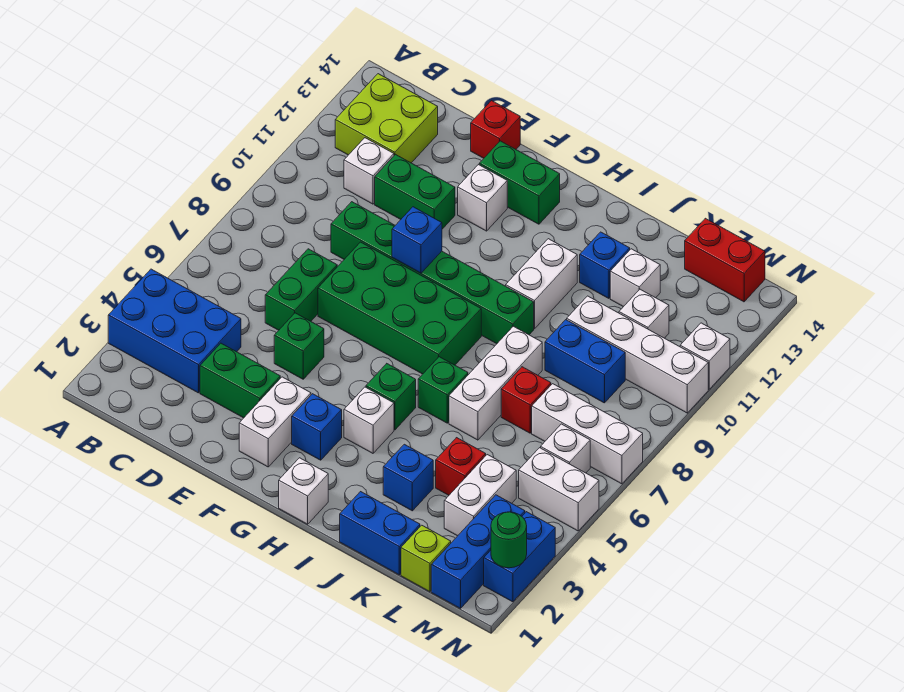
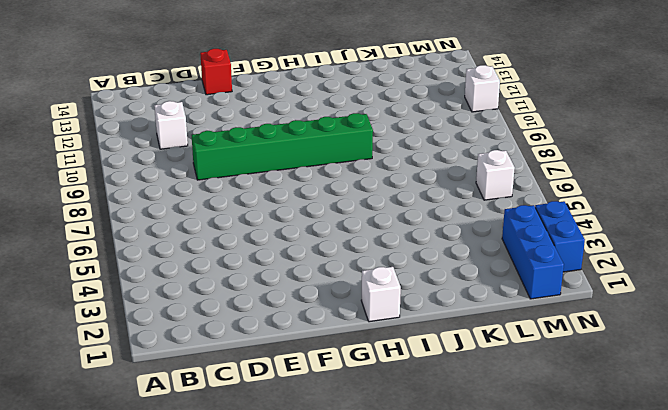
none -> blue 2x3 brick [108,269,241,393]
none -> lime 2x2 brick [335,74,438,163]
none -> green 1x2 brick [200,343,280,418]
none -> green 1x2 brick [265,249,337,330]

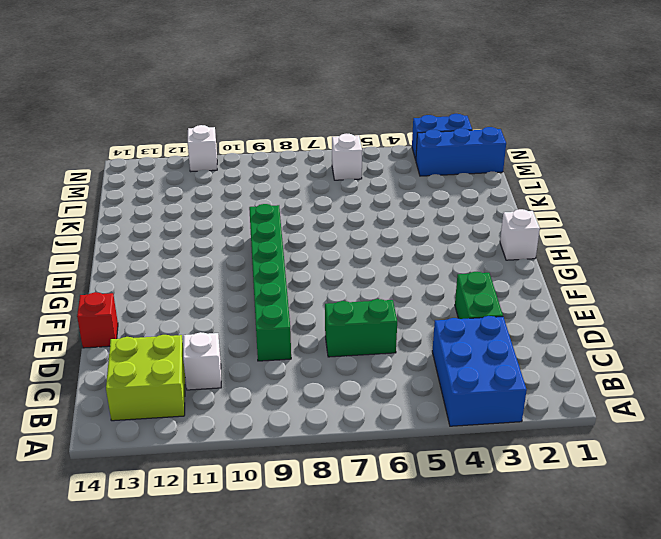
none -> green 1x2 brick [375,155,455,229]
none -> green 1x1 brick [274,313,324,379]
none -> green 2x4 brick [318,242,481,374]
none -> white 1x2 brick [239,377,311,467]

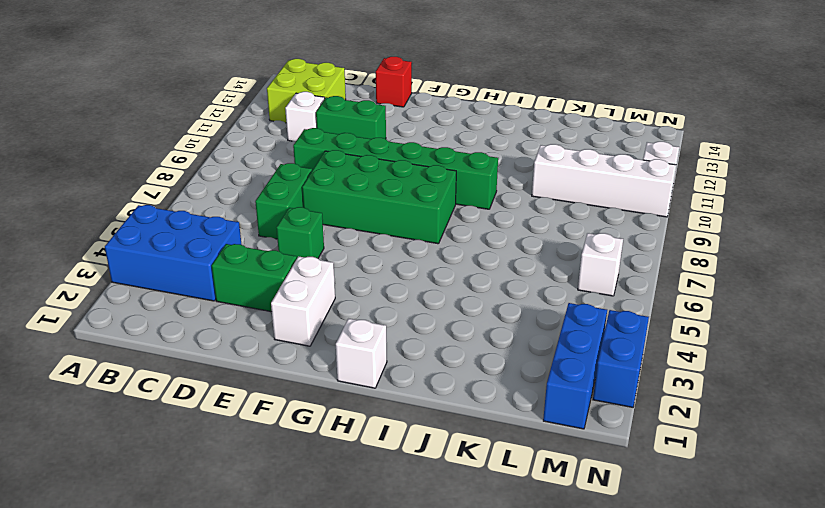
none -> white 1x1 brick [458,165,507,231]
none -> green 1x2 brick [479,141,560,224]
none -> blue 1x1 brick [292,394,342,460]
none -> white 1x1 brick [344,387,394,453]

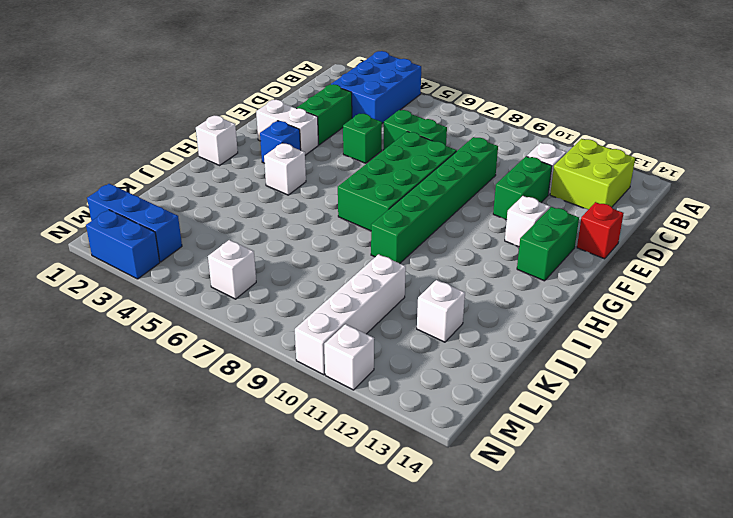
none -> green 1x1 brick [366,364,416,430]
none -> green 1x1 brick [418,357,468,423]
none -> white 1x2 brick [506,239,577,329]
none -> blue 1x2 brick [340,492,420,575]

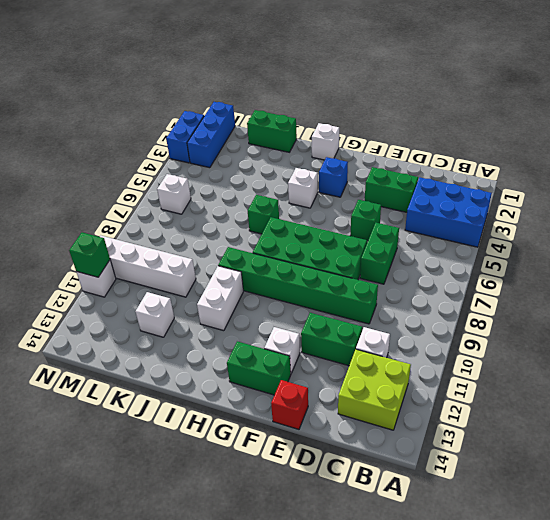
green 1x2 brick [247,110,297,152] -> blue 1x2 brick [340,492,420,575]
green 1x1 brick [69,233,110,277] -> green 1x1 brick moved to [366,364,416,430]
none -> white 1x2 brick [239,377,311,467]
none -> blue 1x1 brick [383,444,433,511]
none -> white 1x3 brick [449,326,542,440]
none -> blue 1x1 brick [580,232,630,298]

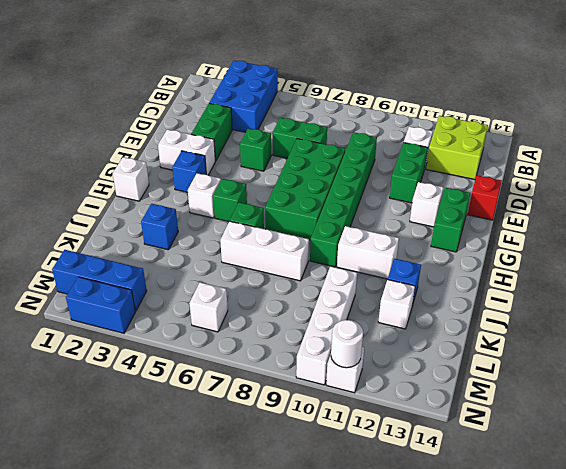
white 1x1 round brick [331,320,363,368] -> none
none -> blue 1x2 brick [340,492,420,575]
none -> red 1x1 brick [436,438,486,495]
none -> red 1x1 brick [501,367,551,433]
none -> blue 1x2 brick [545,320,625,403]

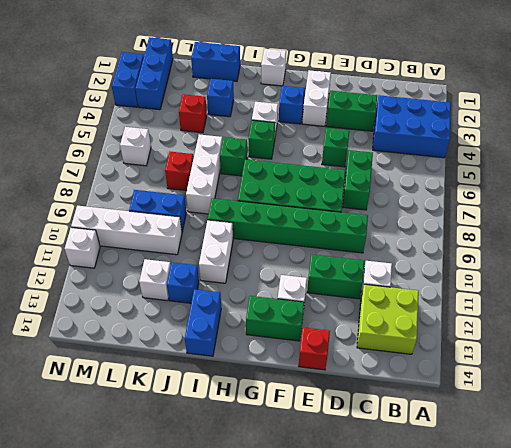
blue 1x2 brick [185,289,221,356] -> none
none -> lime 1x1 brick [401,525,451,592]
none -> white 1x2 brick [444,455,516,536]
none -> white 1x3 brick [532,384,643,484]
none -> white 1x1 brick [619,289,669,338]

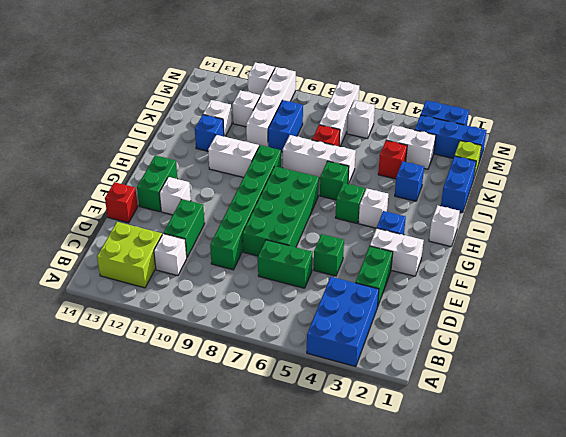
none -> red 1x2 brick [685,218,765,302]
none -> white 1x2 brick [519,448,599,531]
none -> blue 1x1 brick [392,207,442,273]
none -> green 1x1 round brick [491,512,527,568]

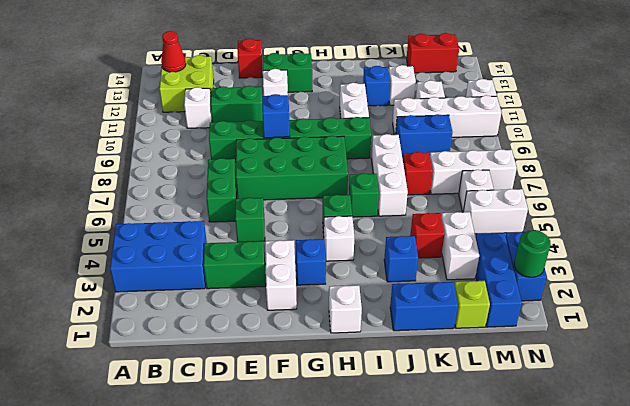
red 1x1 cone [161,31,186,72] -> none

